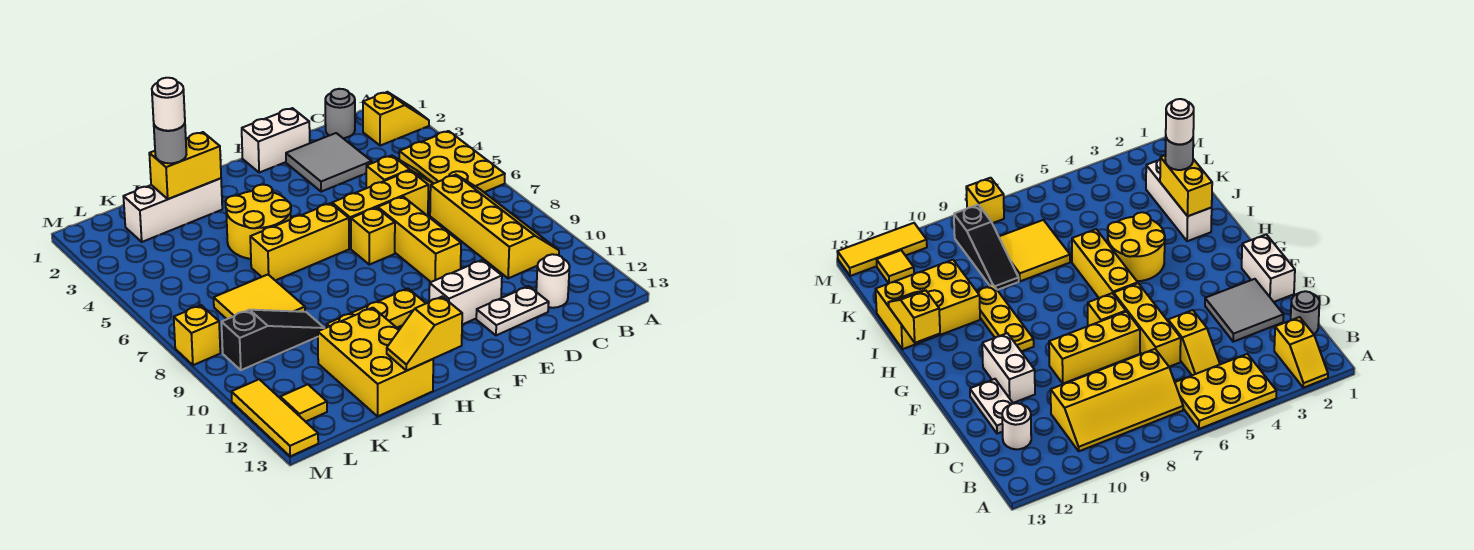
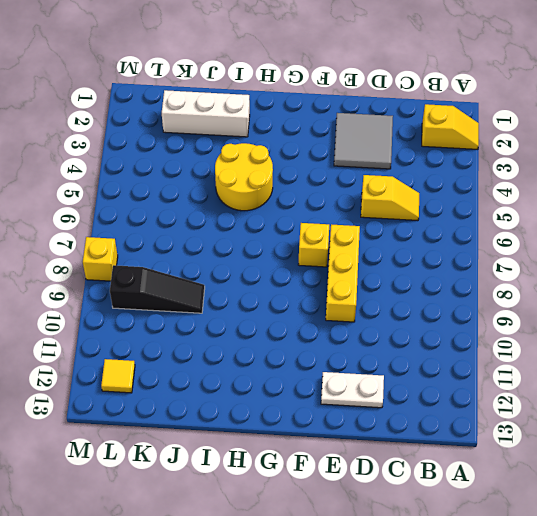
none -> yellow 2x3 plate [399,131,505,192]
none -> yellow 2x4 slope [430,175,559,278]
none -> grey 1x1 round brick [325,89,355,138]

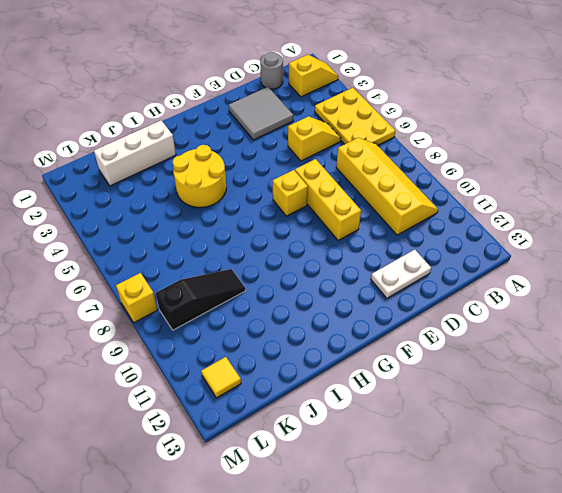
none -> white 1x1 round brick [536,254,570,308]
none -> yellow 1x3 brick [332,171,428,249]
none -> white 1x2 brick [242,108,310,173]

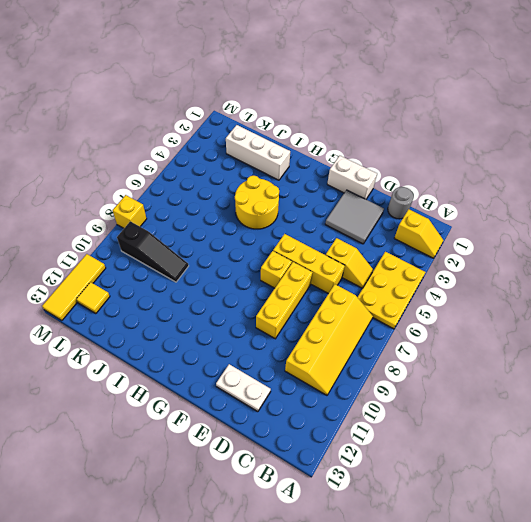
none -> white 1x1 round brick [536,254,570,308]
none -> white 1x2 brick [429,260,502,325]
none -> yellow 1x3 brick [250,203,349,280]

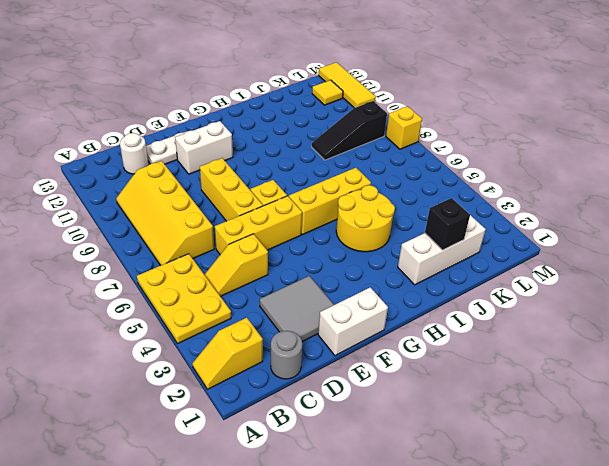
black 1x1 brick [425,198,470,250] -> yellow 1x2 brick [149,132,221,199]
none -> yellow 1x3 plate [327,289,426,327]
none -> yellow 2x3 brick [318,308,433,416]
none -> yellow 2x2 tile [214,275,305,319]

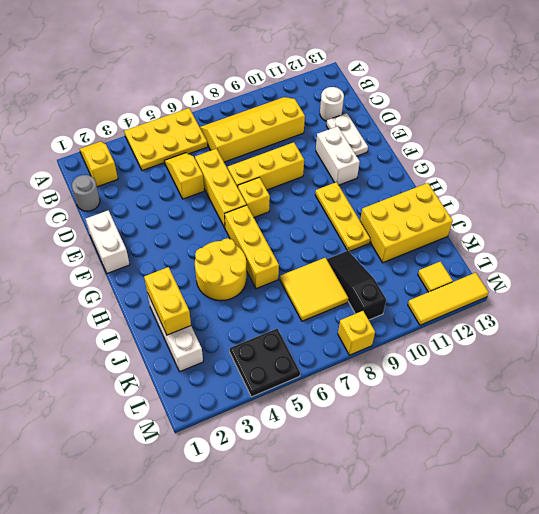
black 2x2 plate [230,329,300,397] -> none
none -> grey 2x2 tile [286,133,372,192]
none -> yellow 1x2 slope [387,297,462,371]
none -> grey 1x1 round brick [154,123,186,163]

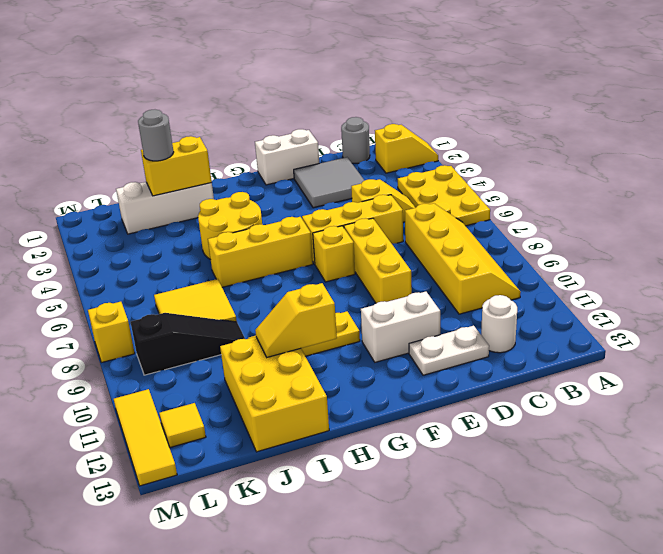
yellow 1x2 slope [255,283,337,357] -> yellow 1x2 slope moved to [387,297,462,371]
none -> white 1x1 round brick [152,78,185,131]

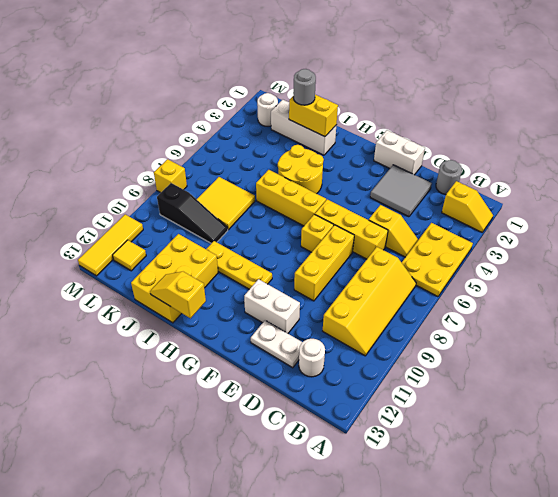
white 1x1 round brick [257,93,278,126] -> white 1x1 round brick moved to [152,78,185,131]

